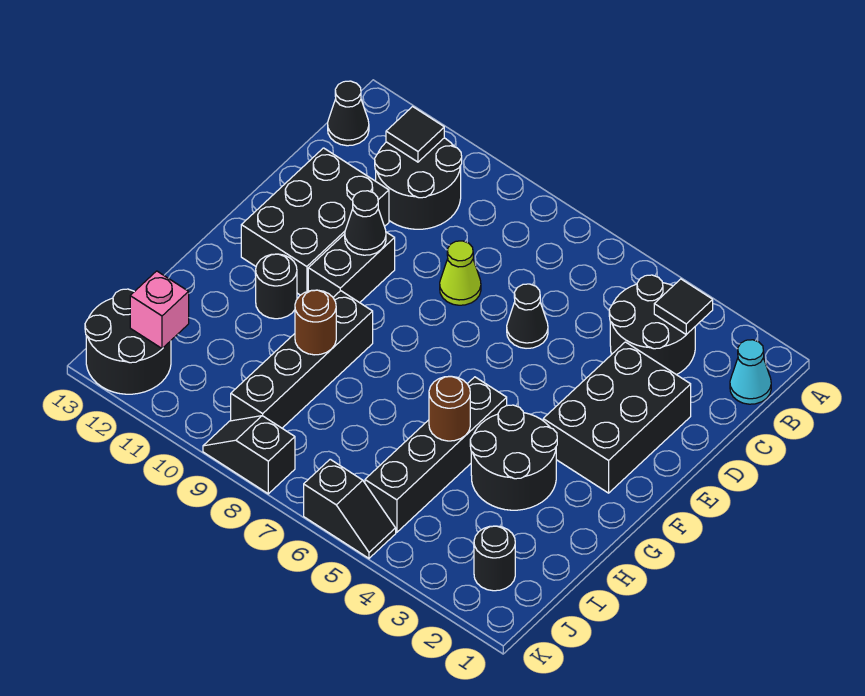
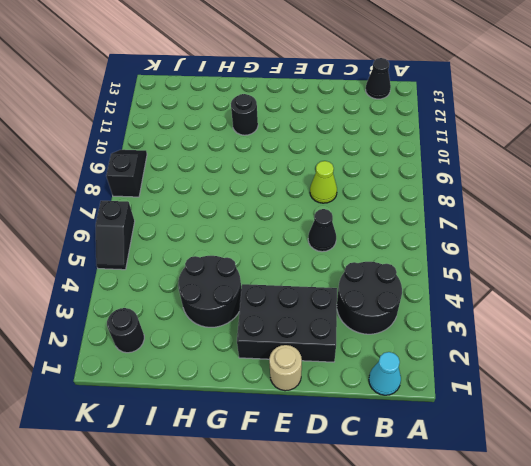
tan 1x1 round brick [269,345,302,391] -> none
none -> black 2x2 round brick [375,138,462,229]
none -> black 2x3 brick [241,148,389,295]
none -> black 1x2 brick [308,232,395,303]

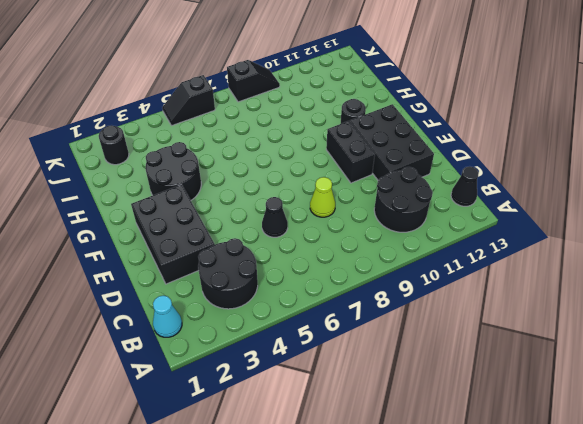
none -> black 1x4 brick [365,377,507,532]
none -> black 1x4 brick [231,291,373,428]
none -> black 2x2 round brick [85,289,171,394]

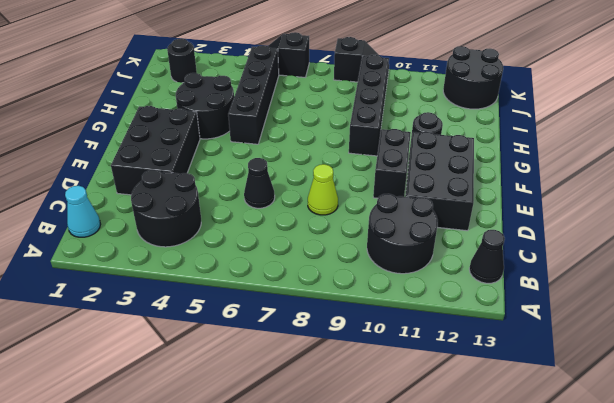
none -> black 1x1 tile [654,279,713,335]
none -> black 1x1 tile [386,107,444,162]
none -> black 1x1 cone [345,191,386,255]

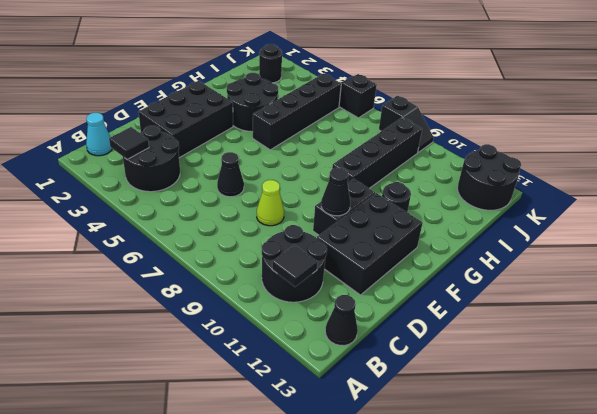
none -> brown 1x1 round brick [429,376,470,441]
none -> brown 1x1 round brick [295,290,336,355]
none -> pink 1x1 brick [130,271,189,348]

